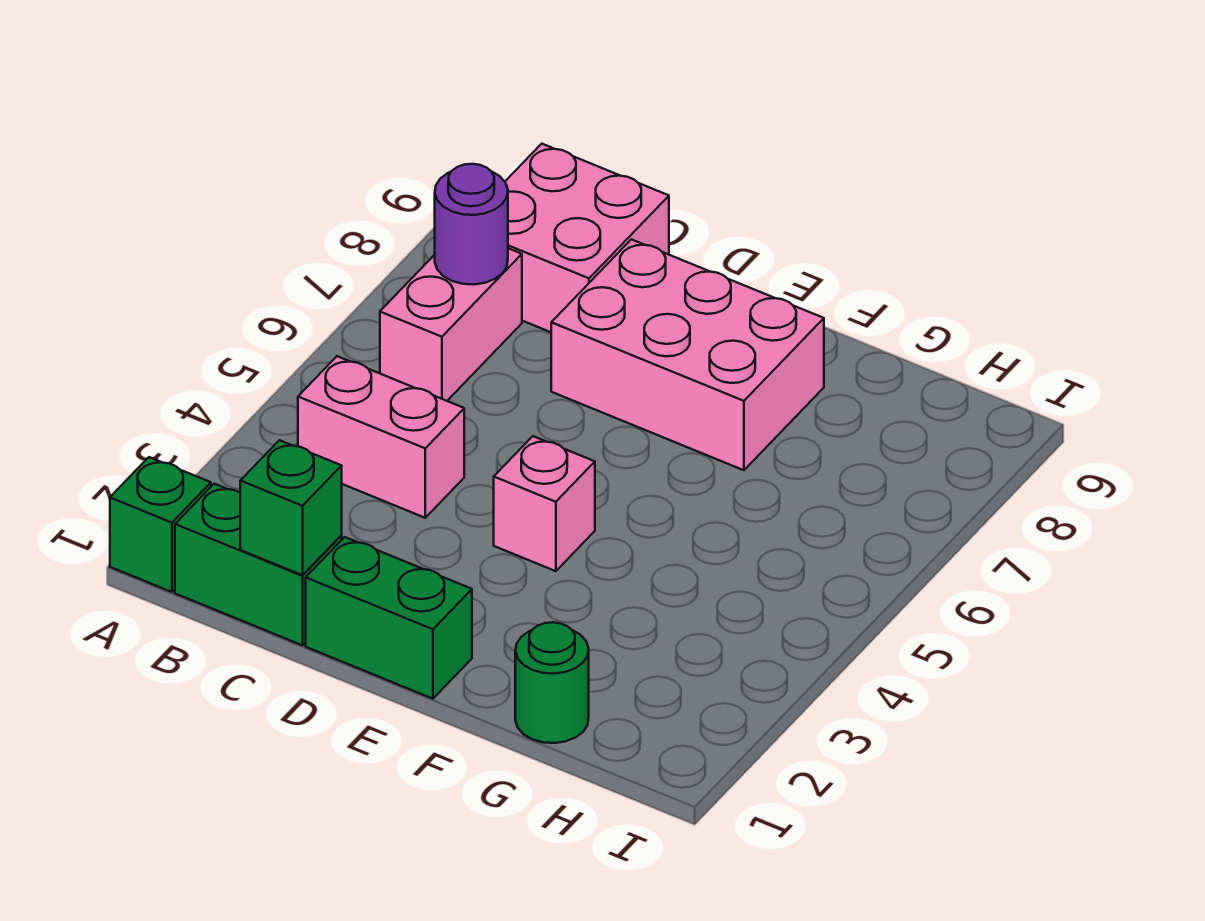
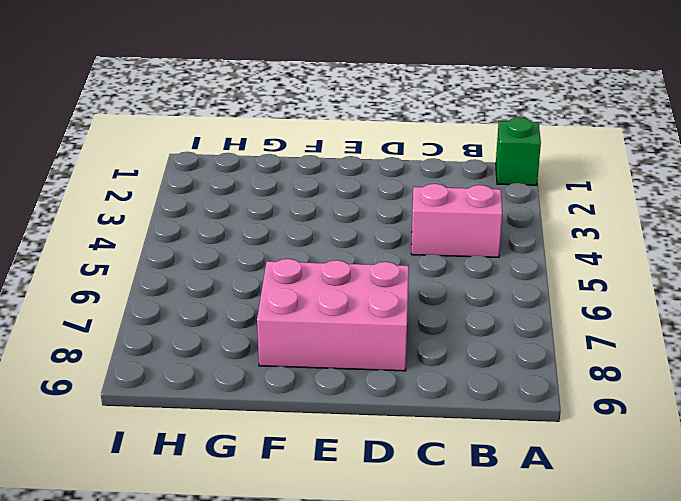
none -> green 1x2 brick [175,484,342,645]
none -> pink 1x2 brick [380,248,522,401]

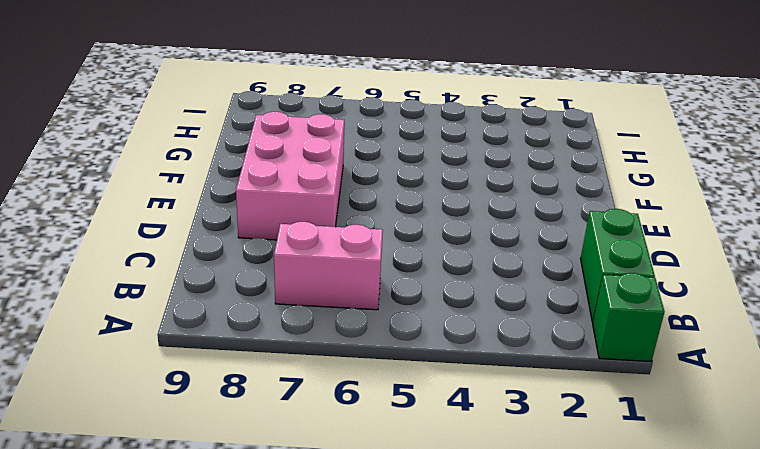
none -> pink 1x2 brick [298,356,464,518]
none -> pink 2x2 brick [505,144,669,332]

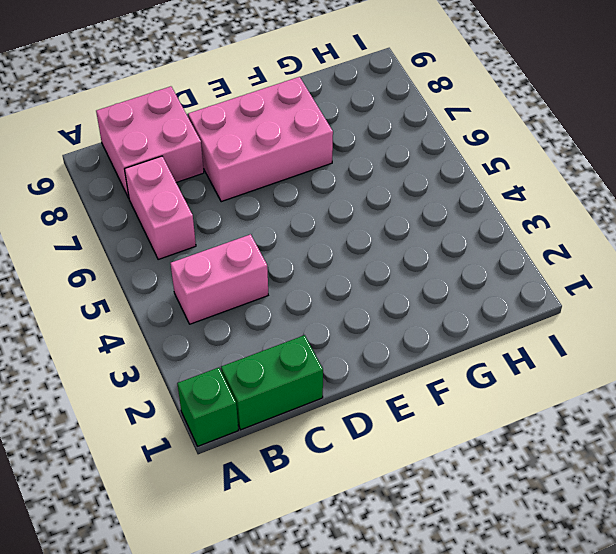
none -> green 1x2 brick [306,537,472,699]
none -> pink 1x1 brick [494,436,595,571]

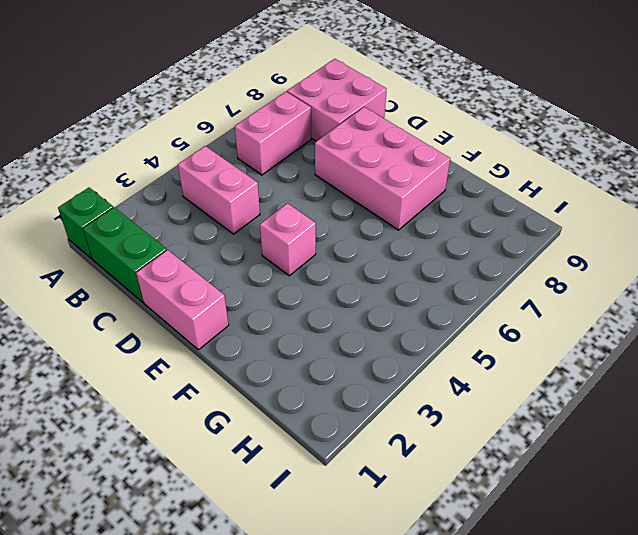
pink 1x2 brick [136,250,229,350] -> green 1x2 brick [306,537,472,699]
none -> green 1x1 round brick [515,622,589,743]
none -> purple 1x1 round brick [435,164,508,285]

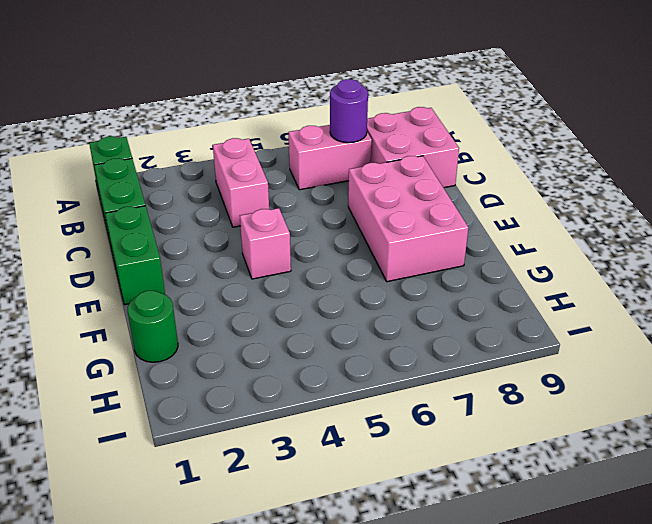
none -> green 1x1 brick [240,440,342,575]

